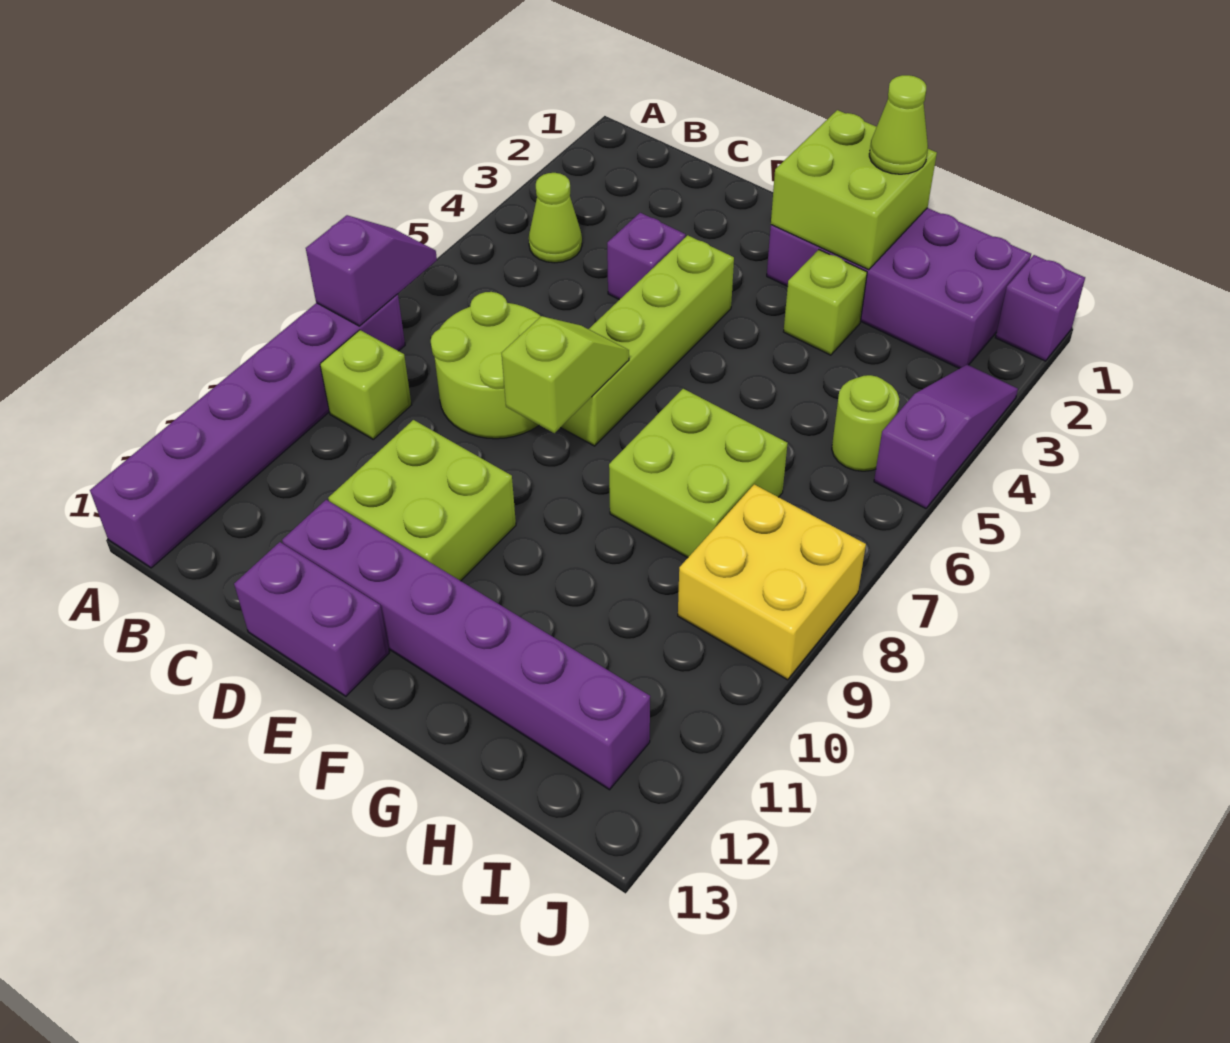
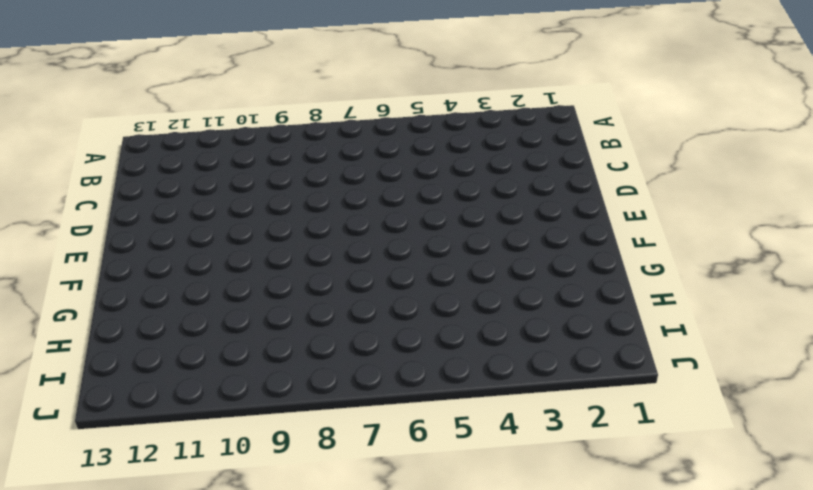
none -> purple 1x6 brick [90,294,405,568]
none -> lime 1x1 cone [529,173,582,263]
none -> lime 1x1 brick [320,330,411,439]

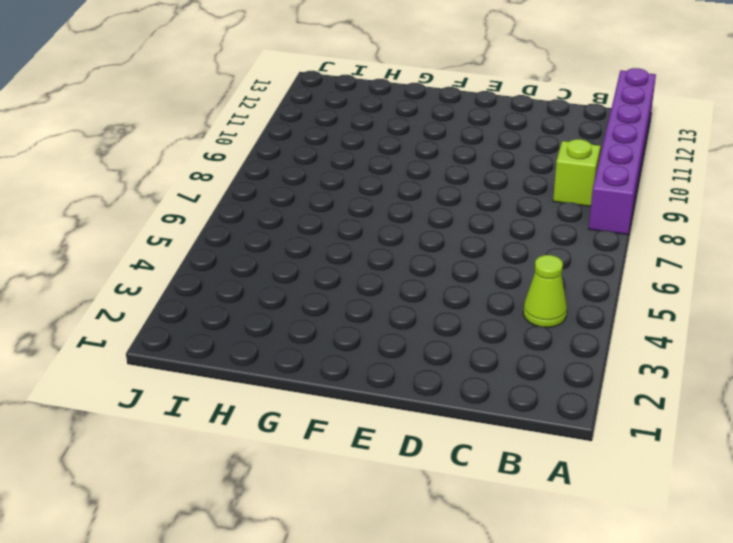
none -> lime 2x2 round brick [431,292,541,439]
none -> purple 1x1 brick [607,213,685,300]
none -> lime 2x2 brick [328,420,516,581]

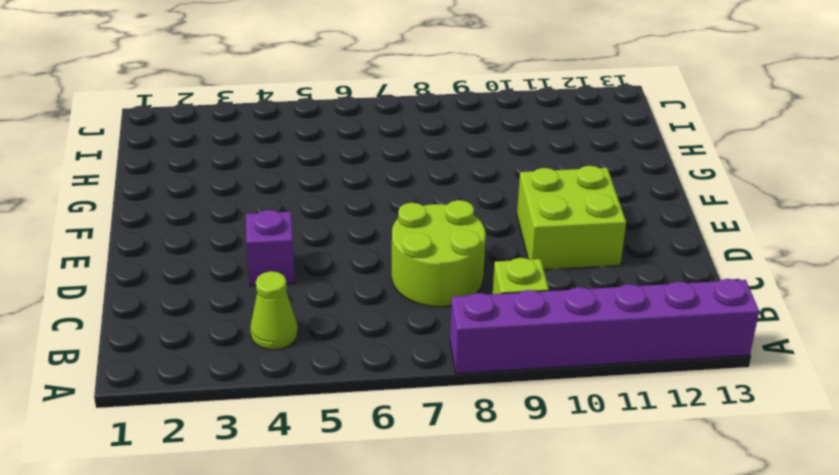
none -> purple 1x6 brick [282,500,650,790]
none -> purple 1x2 brick [234,542,389,696]
none -> lime 1x4 brick [560,235,734,446]

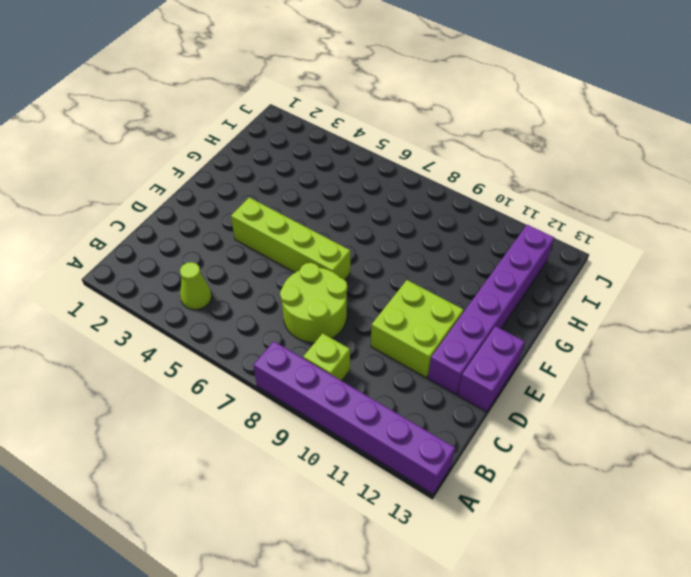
none -> purple 1x1 brick [607,213,685,300]
none -> purple 2x4 brick [767,208,1031,369]
none -> lime 1x1 brick [784,250,867,355]

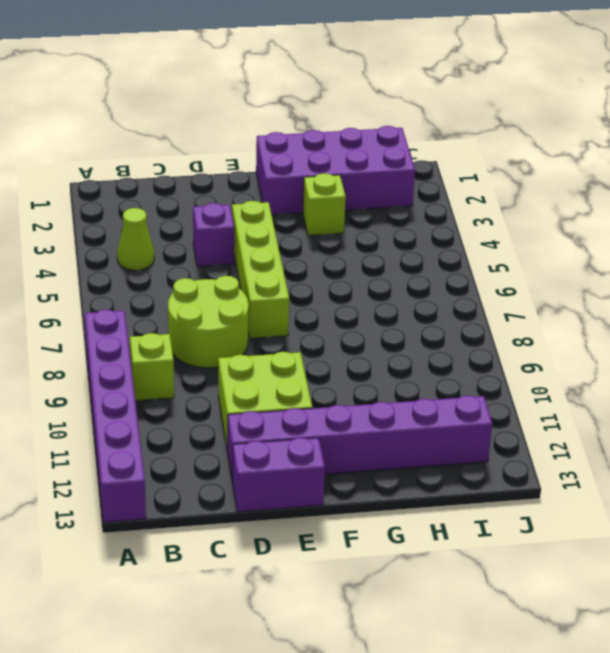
none -> lime 2x2 brick [609,389,788,558]
none -> lime 1x1 round brick [832,375,899,471]
none -> yellow 2x2 brick [678,484,866,680]

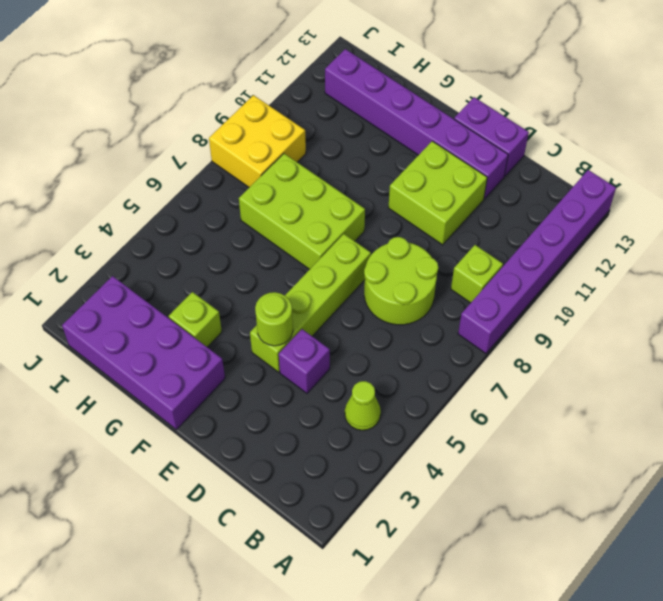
lime 1x1 round brick [255,292,293,346] -> lime 1x1 round brick moved to [832,375,899,471]
lime 2x3 brick [239,154,365,269] -> lime 2x2 brick [609,389,788,558]
none -> purple 1x1 brick [995,255,1085,361]
none -> purple 1x3 slope [874,365,1018,508]
none -> purple 1x2 slope [306,215,437,326]

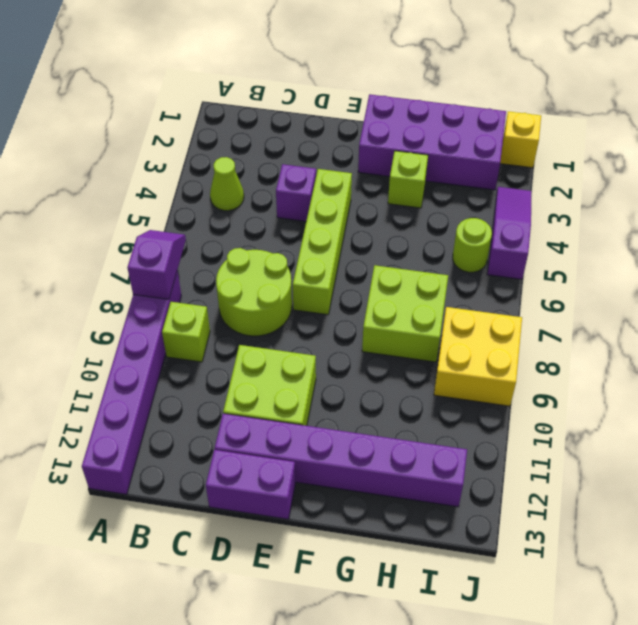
yellow 1x1 brick [500,111,541,168] -> purple 1x1 brick [995,255,1085,361]
none -> lime 1x2 slope [502,316,629,433]
none -> lime 2x2 brick [771,110,937,270]
none -> lime 1x1 cone [869,75,928,174]

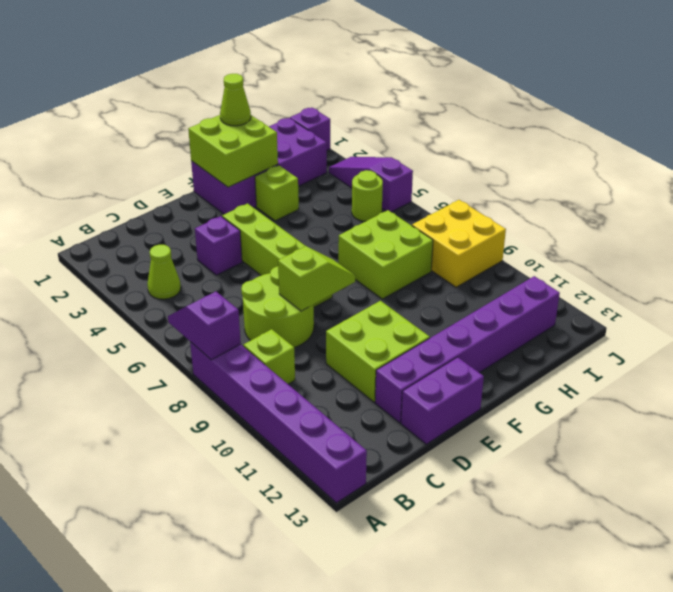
lime 1x2 slope [278,246,355,311] -> lime 1x2 slope turned to [502,316,629,433]

